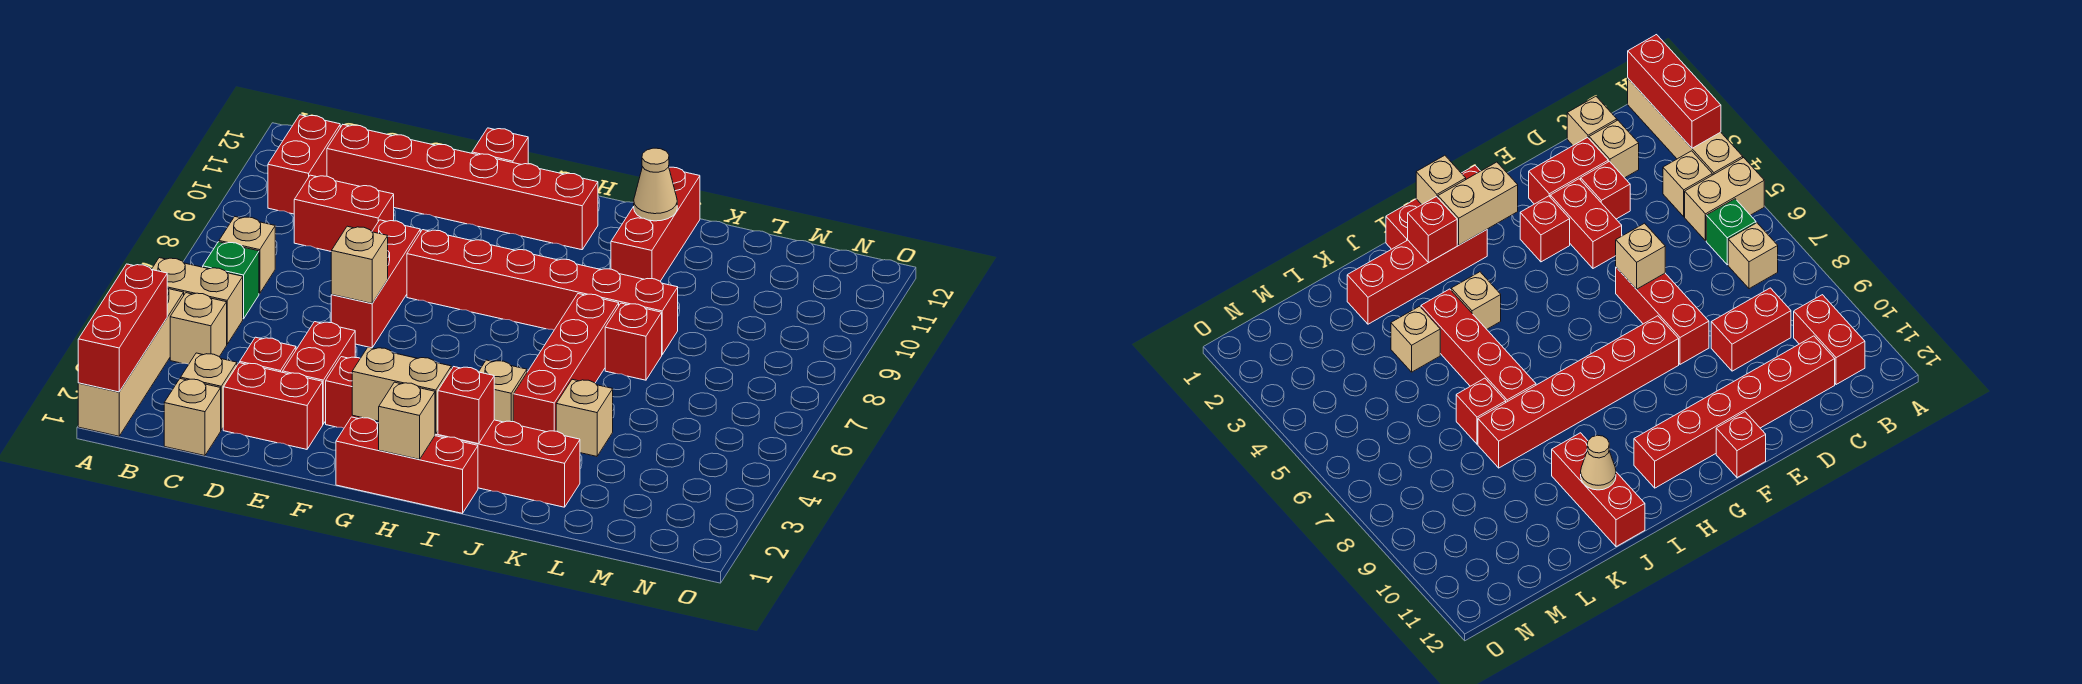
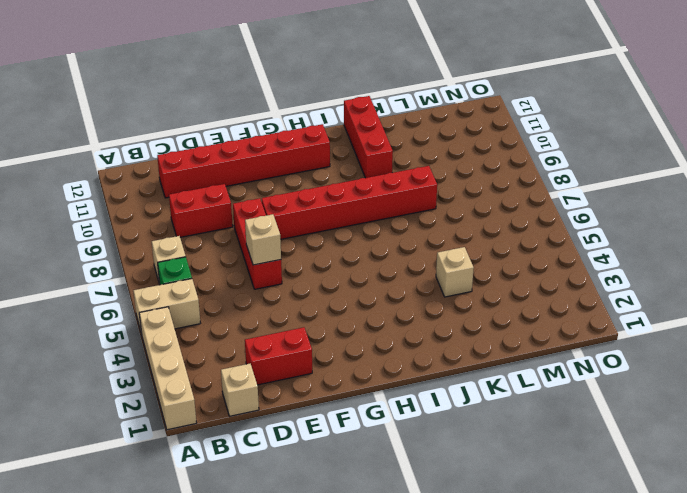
none -> tan 1x1 brick [170,293,227,364]
none -> red 1x2 brick [268,115,340,214]
none -> tan 1x1 brick [181,353,237,430]
none -> red 1x1 brick [240,337,296,372]

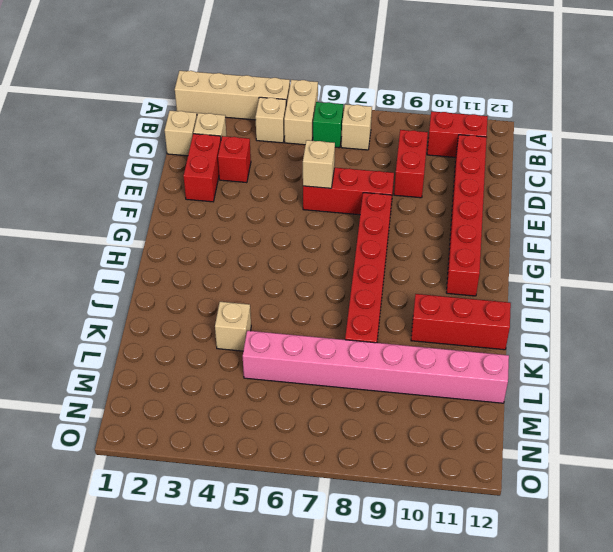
pink 1x8 brick [243,331,509,403] -> none
none -> red 1x2 brick [283,322,355,424]
none -> red 1x1 brick [326,357,362,428]
none -> red 1x1 brick [472,128,528,165]
none -> red 1x3 brick [336,417,478,513]

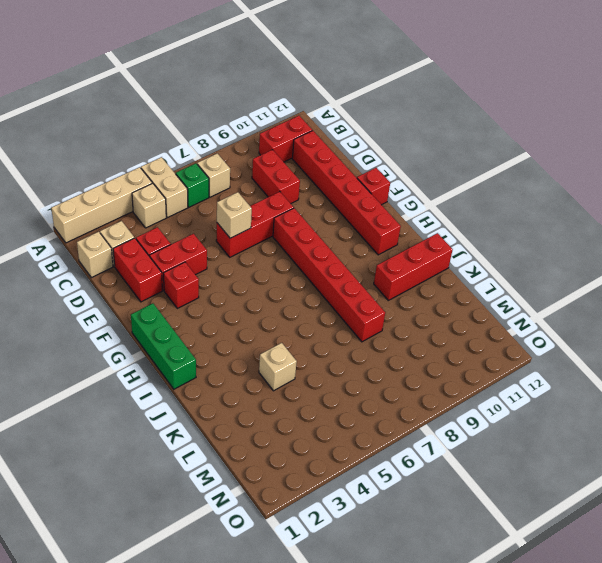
green 1x3 brick [131,303,196,389] -> red 1x3 brick [336,417,478,513]
none -> red 1x4 brick [435,420,580,507]
none -> tan 1x1 brick [479,360,527,422]
none -> red 1x4 brick [513,294,619,432]
none -> red 1x1 brick [605,303,662,380]

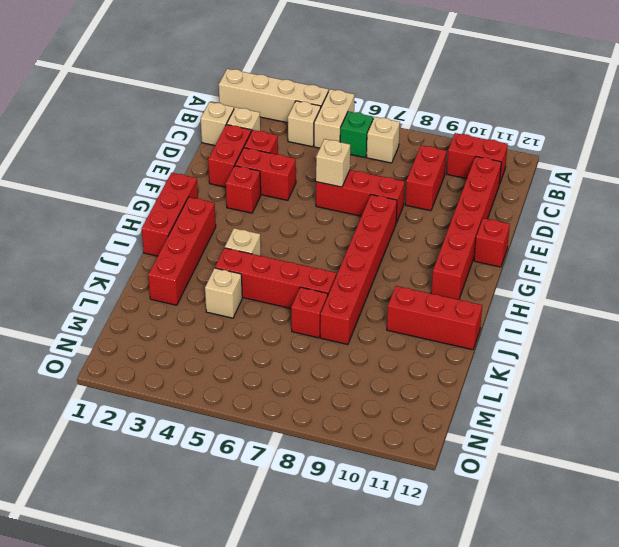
none -> red 1x3 brick [78,264,167,392]
none -> tan 1x2 brick [352,347,451,434]
none -> tan 1x1 brick [379,382,435,459]
none -> red 1x1 brick [438,367,494,444]

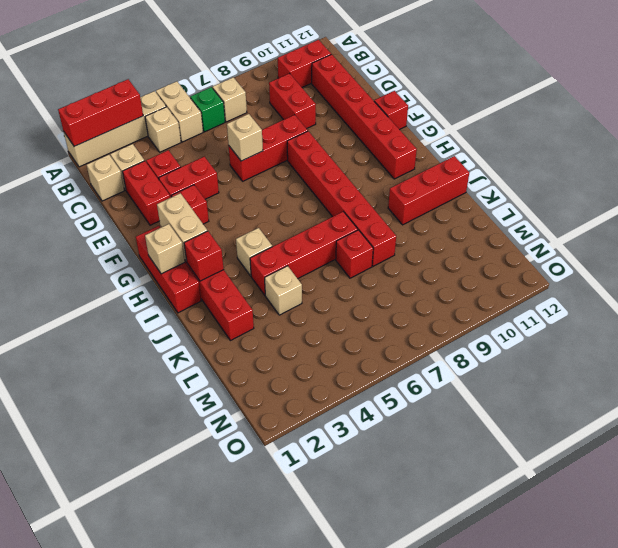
none -> tan 1x1 cone [634,148,677,221]

